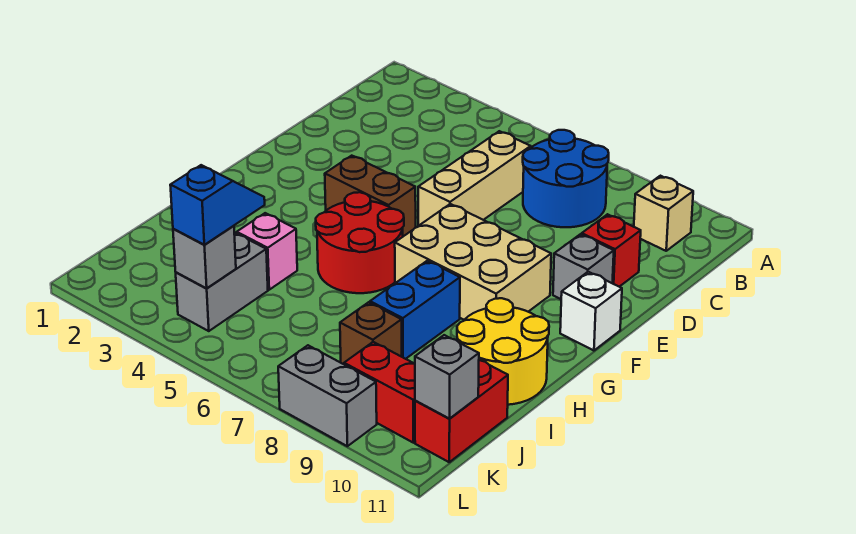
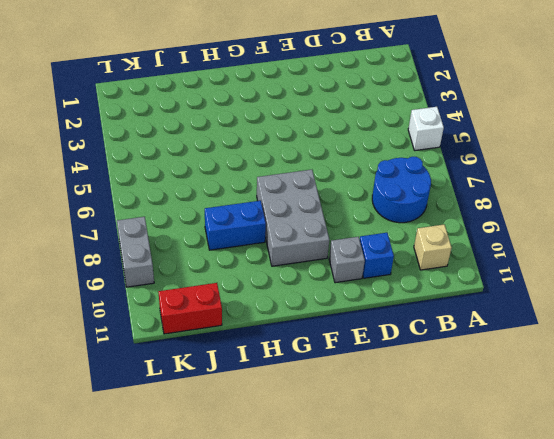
white 1x1 brick [408,107,444,151] -> white 1x1 brick moved to [560,272,622,351]
blue 1x1 brick [360,233,394,278] -> red 1x1 brick [582,214,641,287]
grey 2x3 brick [257,170,329,266] -> tan 2x3 brick [395,204,551,320]
none -> tan 1x3 brick [418,131,531,226]
none -> brown 1x2 brick [325,156,416,236]
none -> red 2x2 round brick [316,192,404,293]

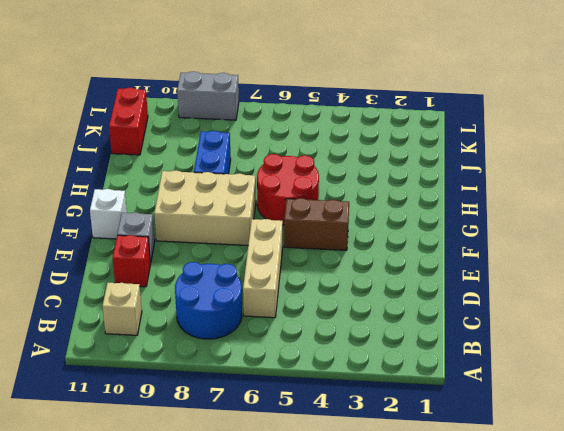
none -> yellow 2x2 round brick [457,298,549,405]
none -> pink 1x1 brick [237,213,297,290]
none -> grey 1x2 brick [176,233,268,331]

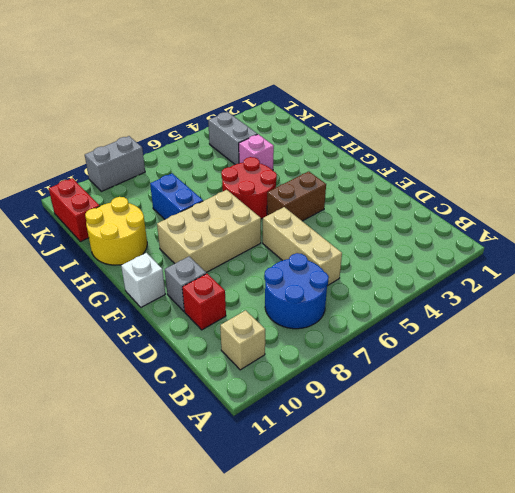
none -> brown 1x1 brick [340,302,402,364]
none -> red 1x2 brick [344,342,415,443]
none -> grey 1x1 brick [173,226,236,289]

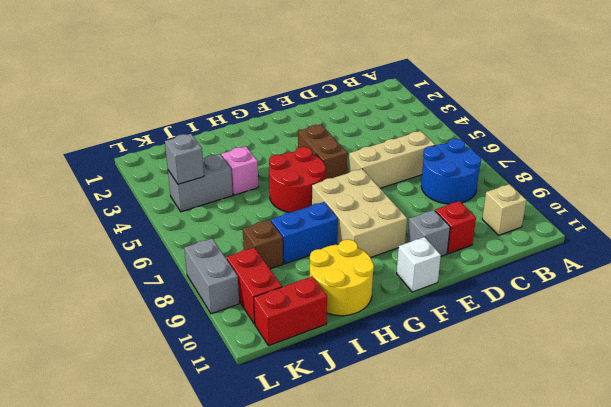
none -> grey 1x1 brick [415,335,479,419]
none -> blue 1x2 slope [170,165,265,245]

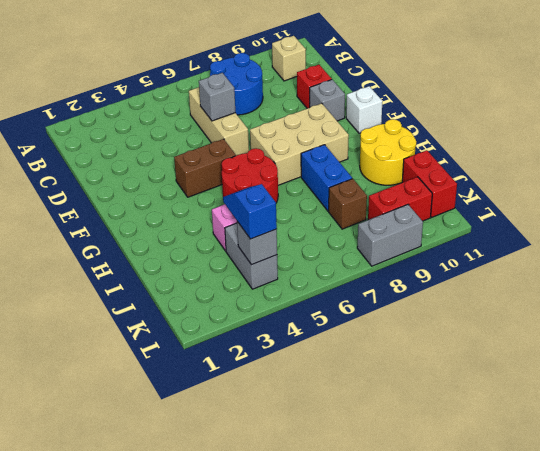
grey 1x1 brick [199,73,235,121] -> grey 1x1 brick moved to [415,335,479,419]

